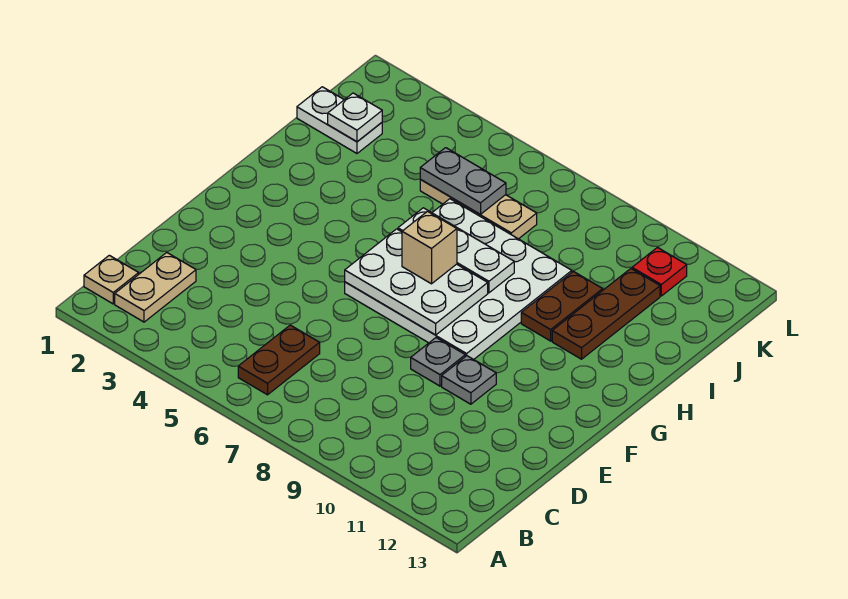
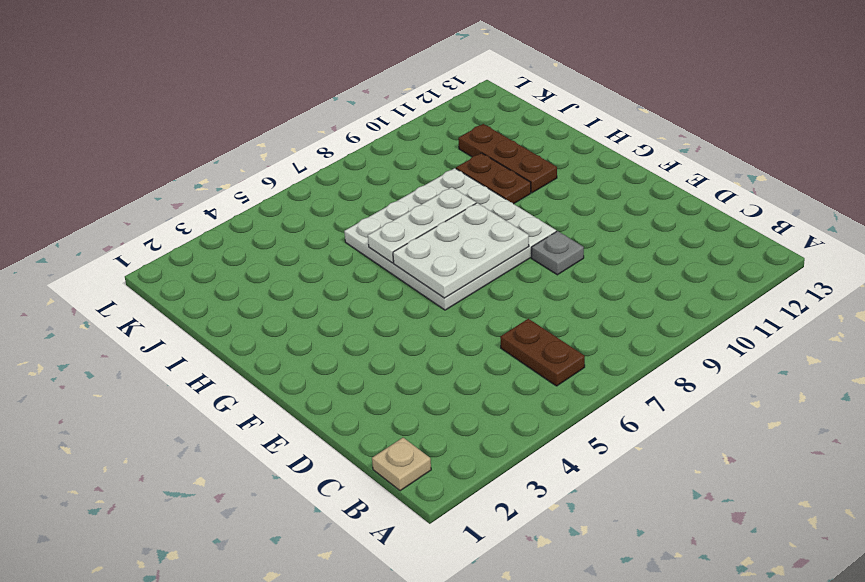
none -> tan 1x2 plate [115,253,196,322]
none -> grey 1x1 plate [442,356,496,404]
none -> white 1x2 plate [297,87,382,153]

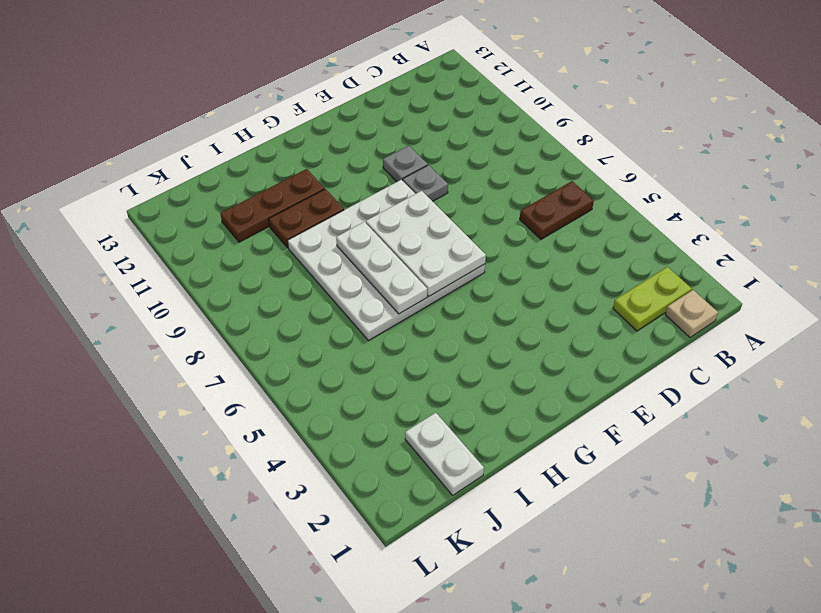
lime 1x2 plate [613,267,692,331] -> tan 1x2 plate [115,253,196,322]
none -> tan 1x3 plate [420,179,537,239]
none -> red 1x1 plate [632,247,687,296]
none -> white 1x1 plate [328,93,382,142]

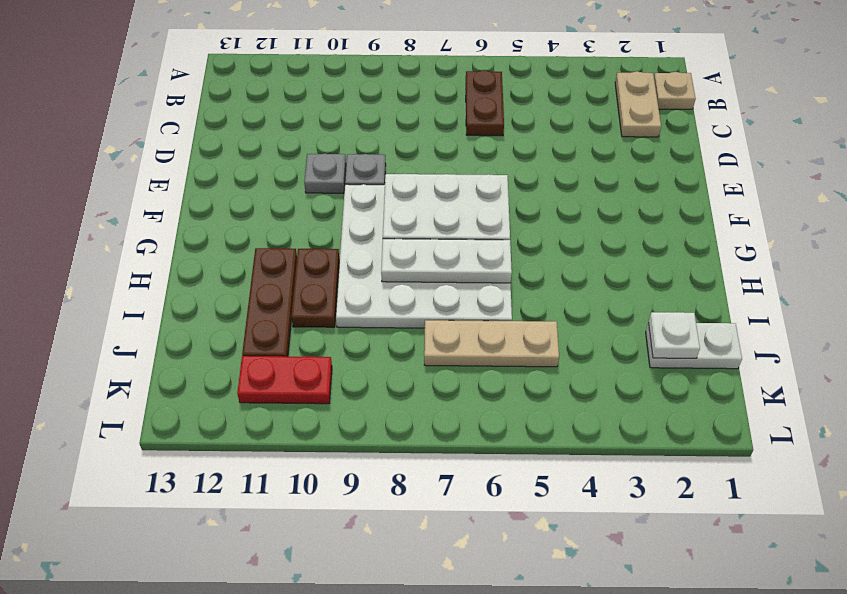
red 1x2 plate [237,356,332,404] -> red 1x1 plate [632,247,687,296]
none -> grey 1x2 plate [420,148,506,214]
none -> tan 1x1 brick [402,211,457,284]

